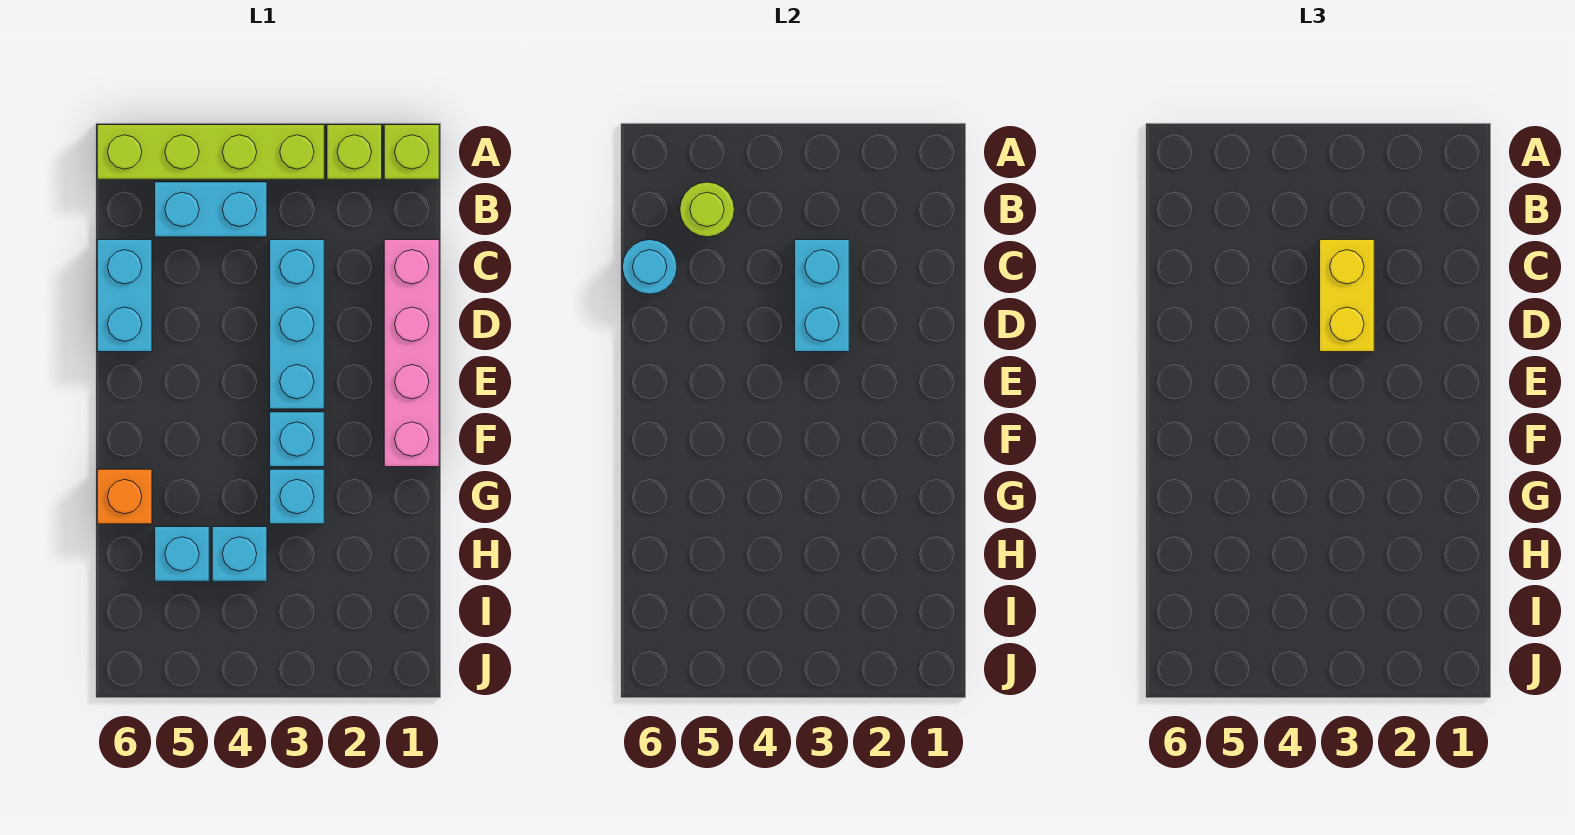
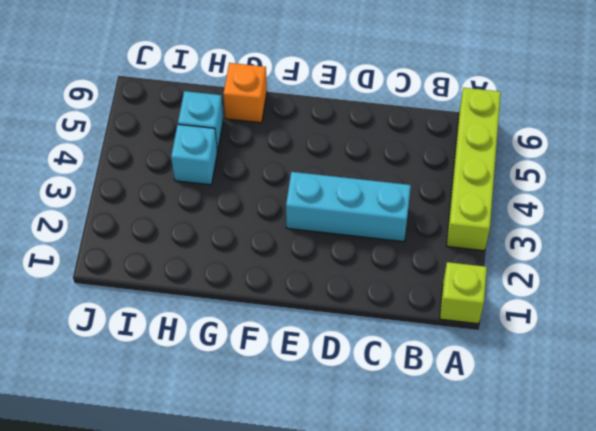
none -> lime 1x1 brick [327,125,382,179]
none -> cyan 1x2 brick [155,182,267,237]
none -> pink 1x4 brick [384,240,439,467]

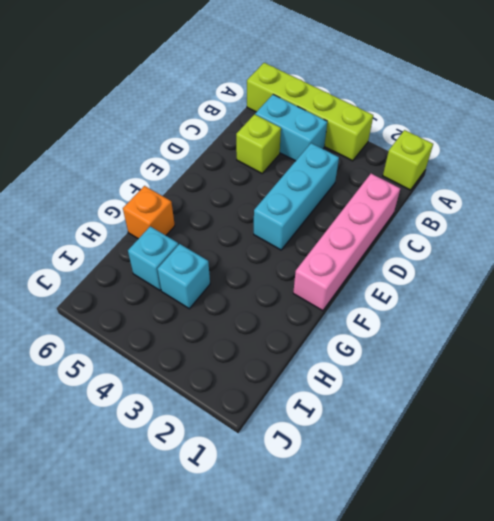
lime 1x1 brick [236,114,281,173] -> lime 1x1 brick moved to [327,125,382,179]
none -> cyan 1x2 brick [97,240,152,352]
none -> cyan 1x1 brick [270,412,324,467]
none -> cyan 1x1 brick [270,469,324,524]

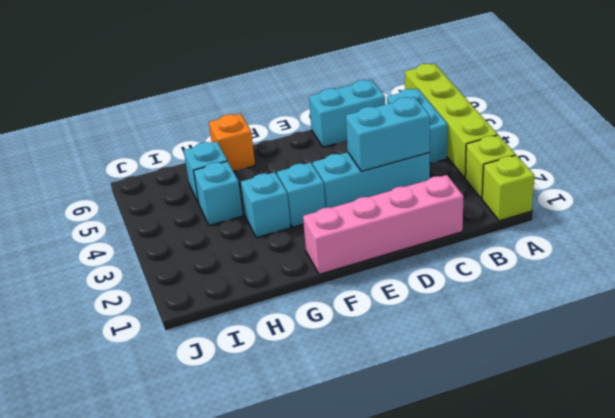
none -> lime 1x1 round brick [680,182,734,237]
none -> cyan 1x1 round brick [622,240,677,294]
none -> yellow 1x2 brick [1320,240,1374,352]

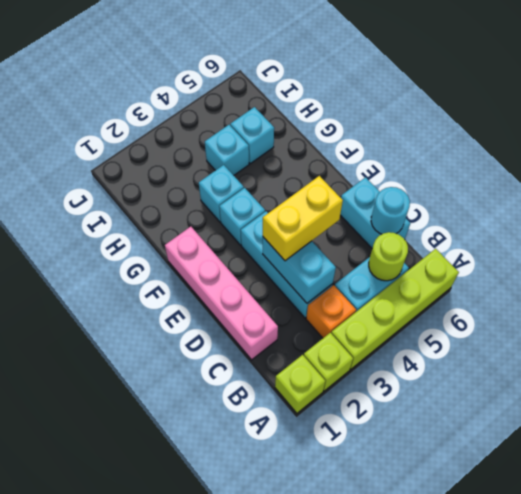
orange 1x1 brick [306,285,356,338] -> orange 1x1 brick moved to [97,469,152,524]
yellow 1x2 brick [263,176,343,261] -> yellow 1x2 brick turned to [1320,240,1374,352]

